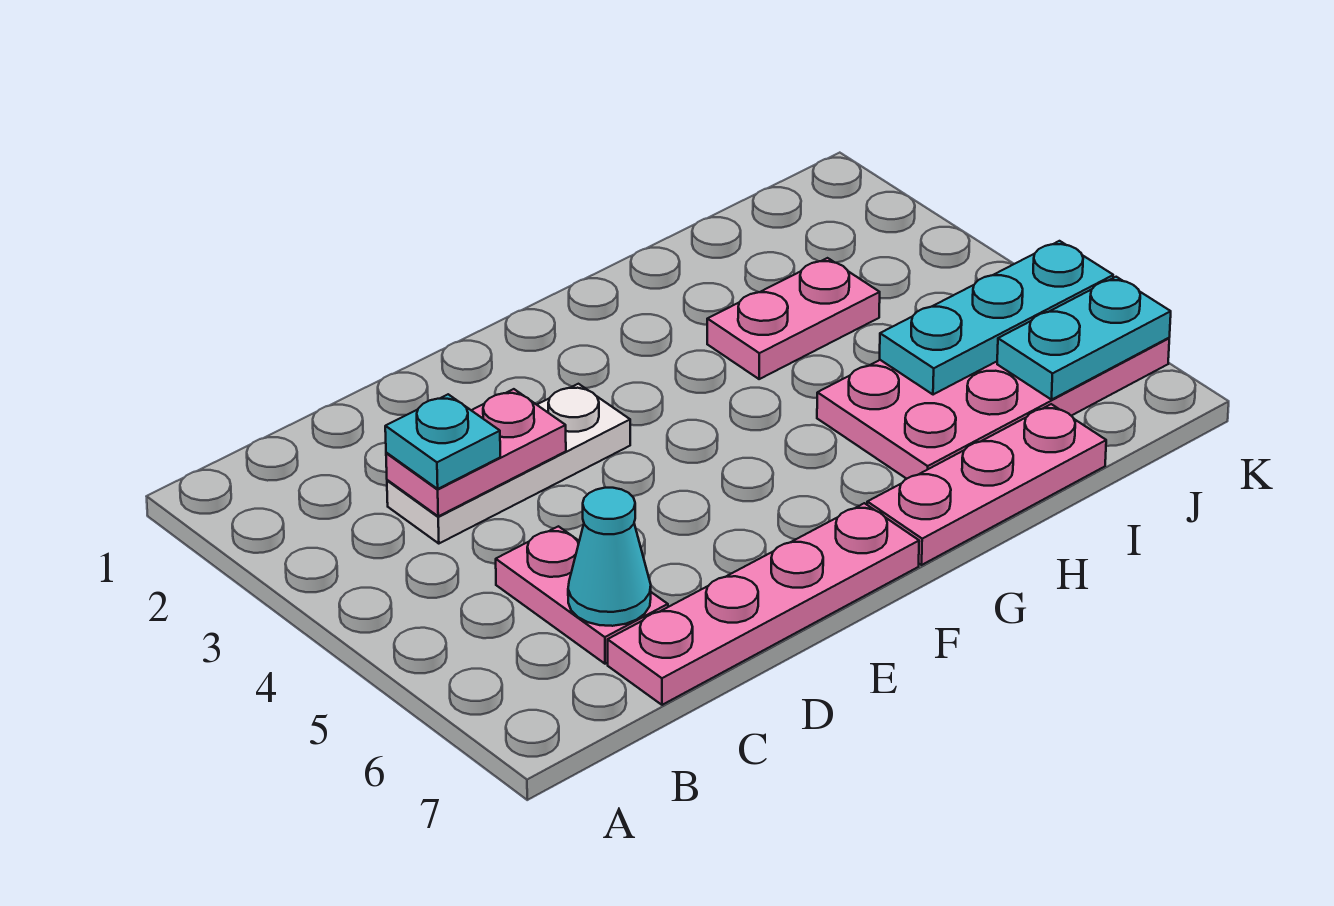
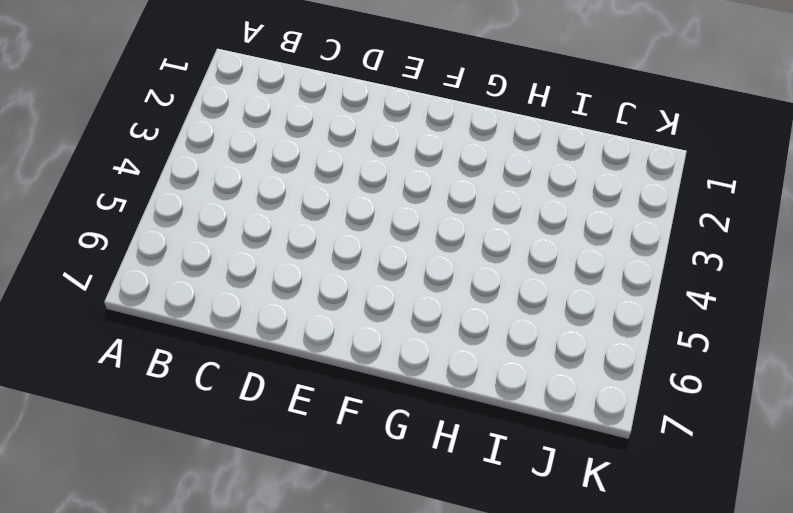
none -> white 1x3 plate [387,384,630,544]
none -> pink 1x2 plate [496,526,668,664]

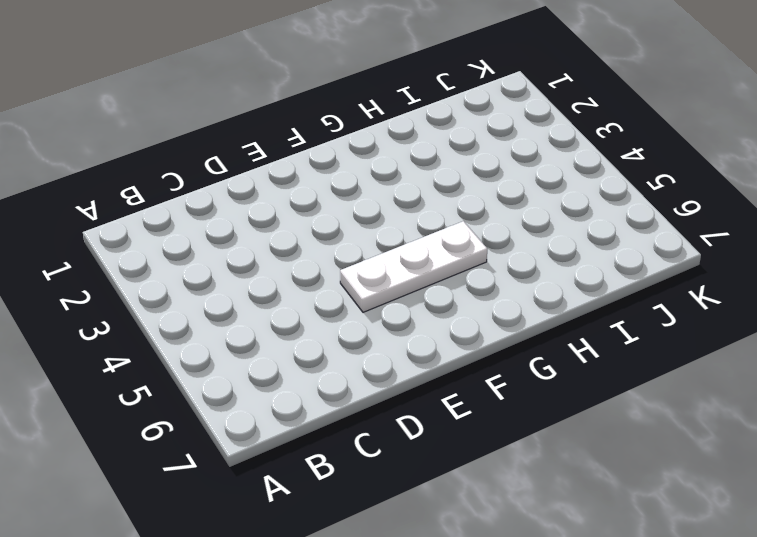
white 1x3 plate [340,221,487,312] -> white 1x3 plate moved to [387,384,630,544]
none -> pink 1x2 plate [496,526,668,664]
none -> pink 1x4 plate [608,503,919,705]

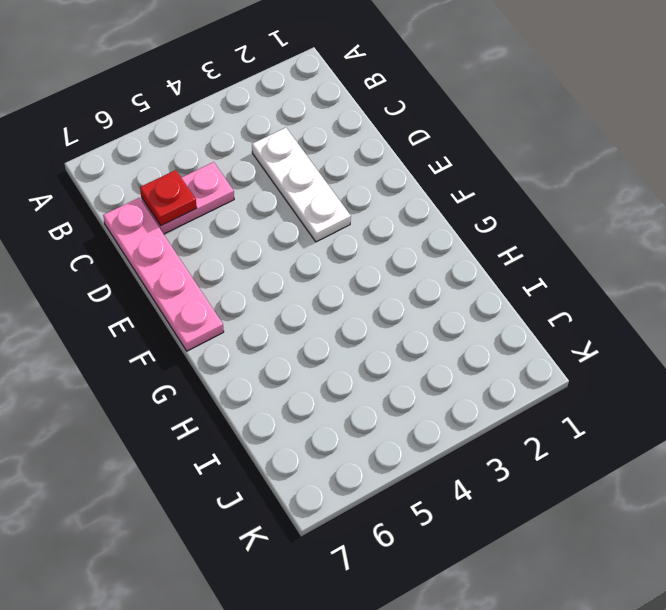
red 1x1 plate [140,170,197,226] -> cyan 1x1 cone [568,488,651,626]
none -> pink 1x3 plate [867,404,1106,565]
none -> pink 1x2 plate [707,258,880,379]

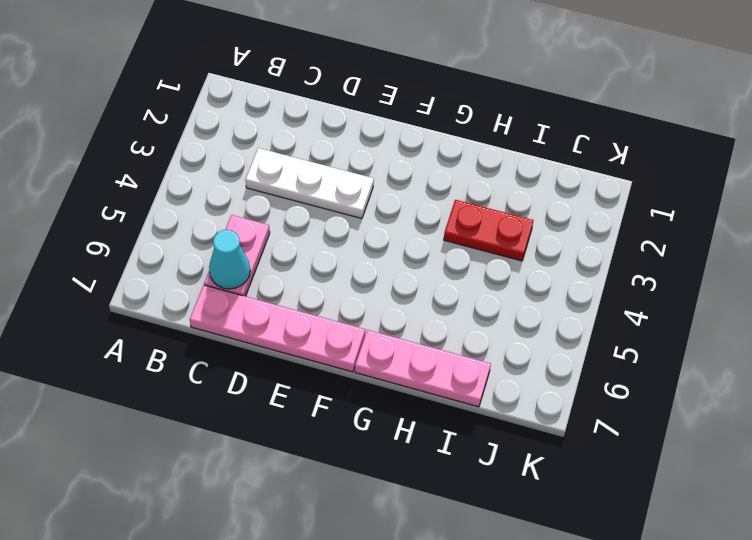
red 1x2 plate [444,200,534,261] -> pink 1x2 plate [707,258,880,379]
none -> pink 2x4 plate [817,338,1169,479]
none -> pink 1x2 plate [386,389,566,516]

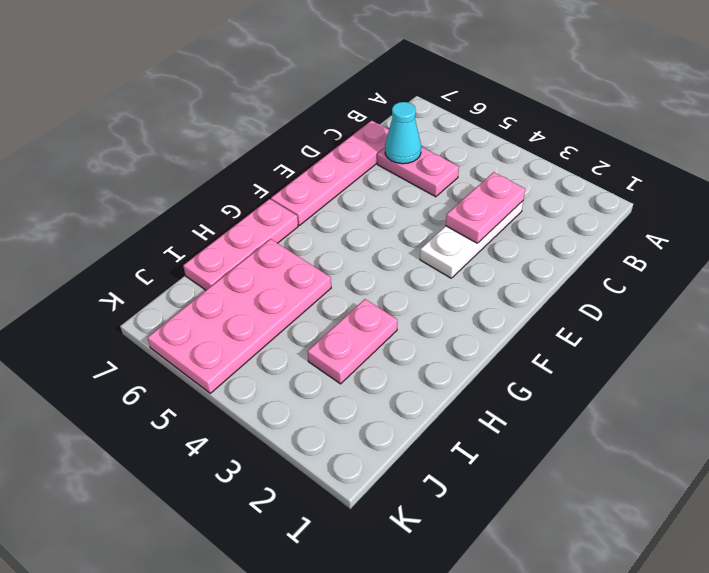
none -> cyan 1x3 plate [880,241,1113,395]
none -> cyan 1x2 plate [997,277,1171,400]

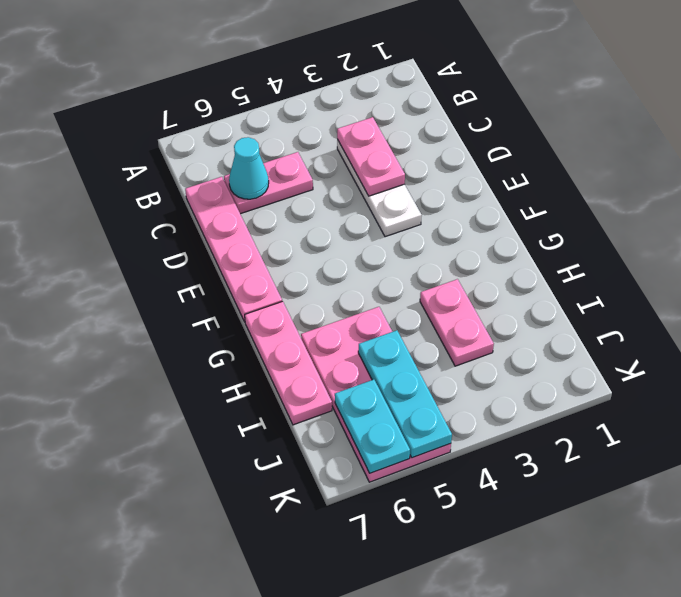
none -> cyan 1x1 plate [385,394,500,489]

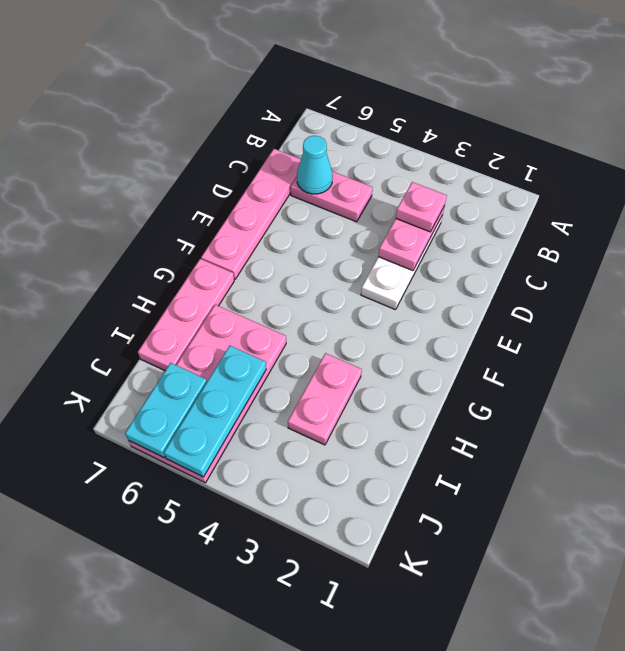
pink 1x1 plate [396,182,447,232] -> cyan 1x1 plate [385,394,500,489]

